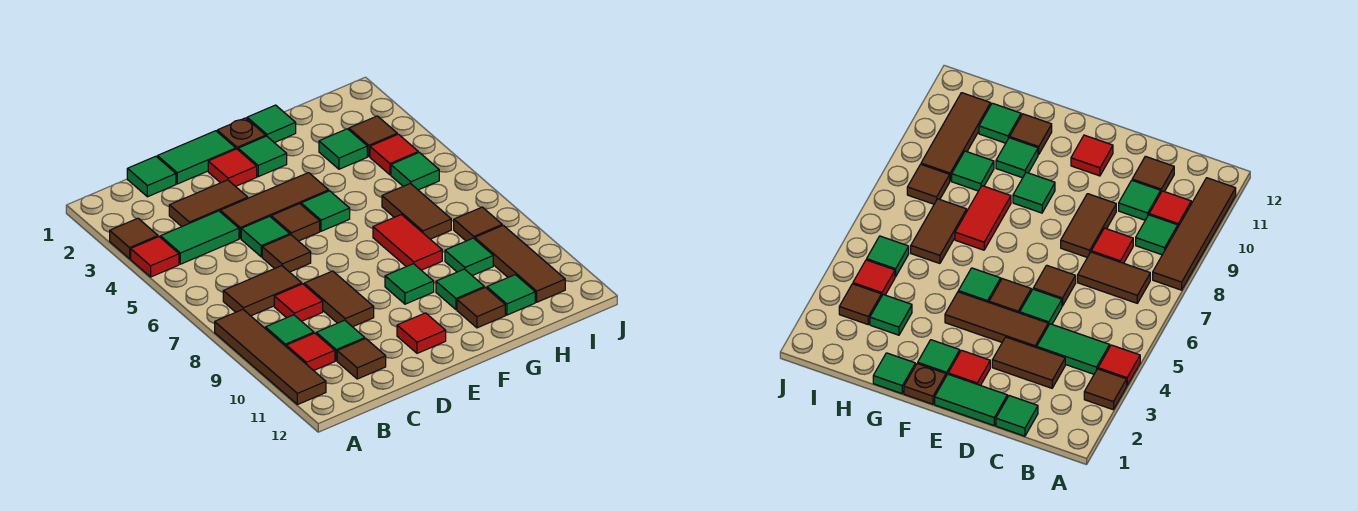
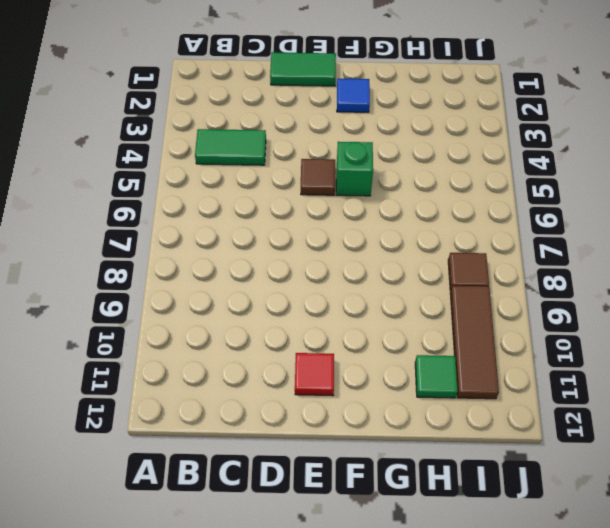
blue 1x1 tile [337,79,370,112] -> green 1x1 tile [238,136,287,177]
green 1x1 brick [336,142,373,196] -> green 1x1 tile [301,191,350,231]
none -> brown 1x1 tile [110,218,158,259]
none -> red 1x1 tile [131,237,179,277]
none -> brown 1x4 tile [215,310,326,405]
none -> brown 1x2 tile [223,266,302,316]

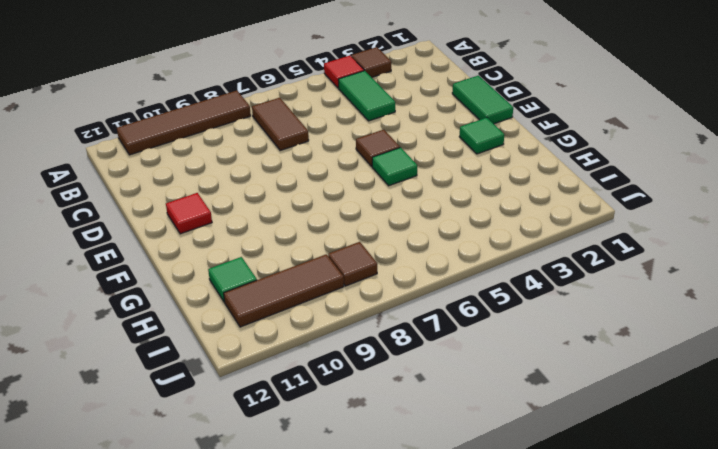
none -> green 1x1 tile [265,315,314,346]
none -> red 1x1 tile [286,333,335,371]
none -> green 1x1 tile [127,156,176,197]
none -> brown 1x2 tile [169,180,248,226]

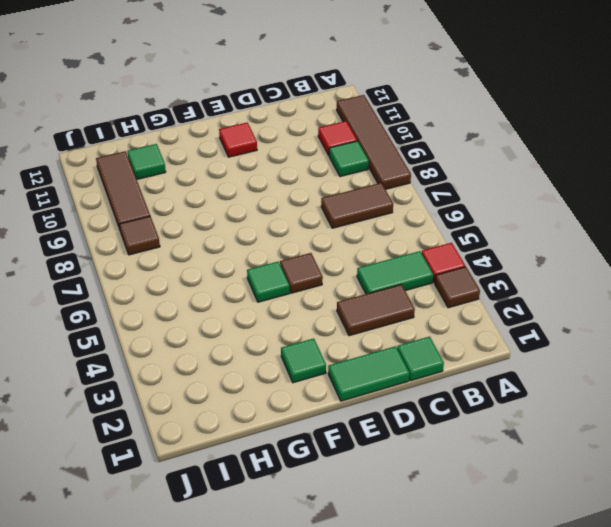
none -> red 1x1 tile [274,284,323,321]
none -> green 1x1 tile [316,320,365,361]
none -> brown 1x1 tile [337,339,386,379]
none -> brown 1x3 tile [220,173,329,239]

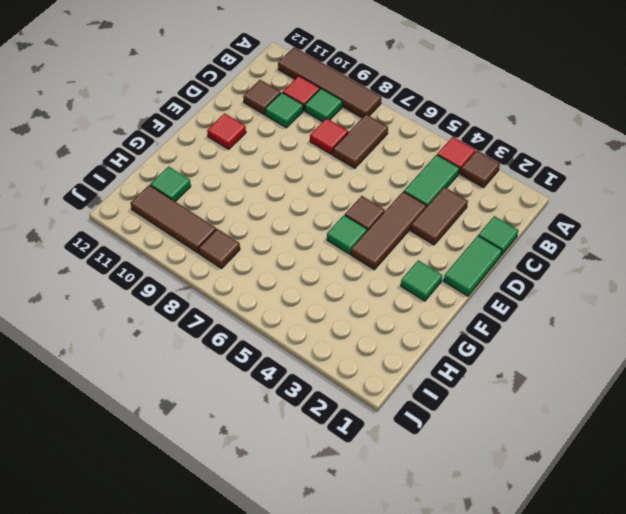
none -> green 1x1 tile [241,216,290,257]
none -> brown 1x1 tile [262,235,311,272]
none -> brown 1x2 tile [304,271,374,327]
none -> red 1x1 tile [208,149,257,186]

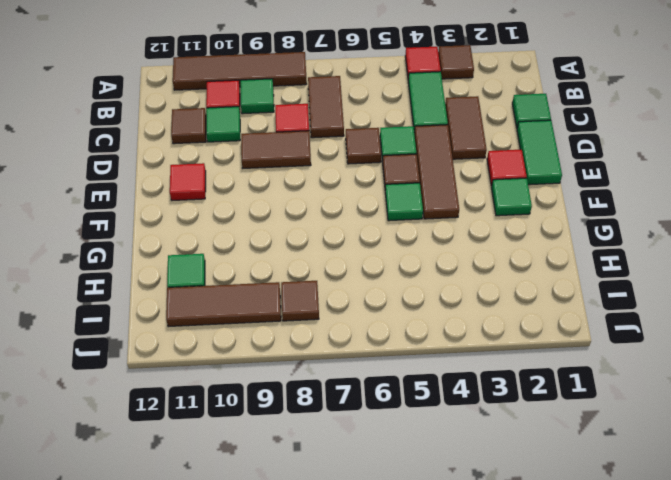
none -> brown 1x1 plate [217,118,266,149]
none -> green 1x1 tile [385,264,434,304]
none -> green 1x1 tile [247,105,296,143]
none -> red 1x2 tile [373,215,442,270]

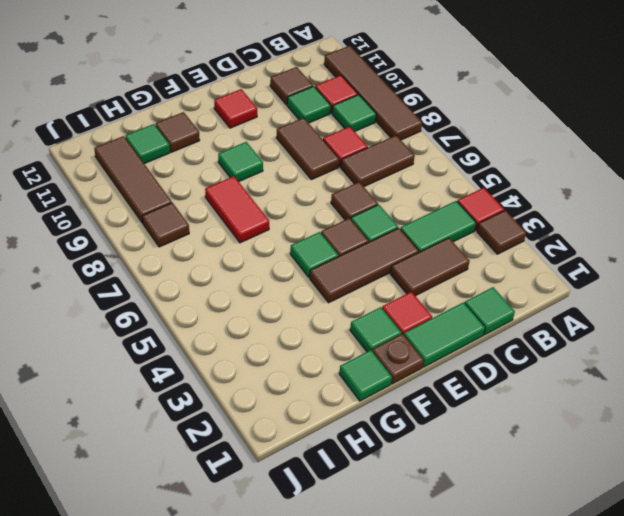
none -> green 1x1 tile [436,269,484,310]
none -> green 1x1 tile [319,129,367,169]
none -> brown 1x2 tile [382,183,451,239]
none -> green 1x1 tile [445,238,493,276]

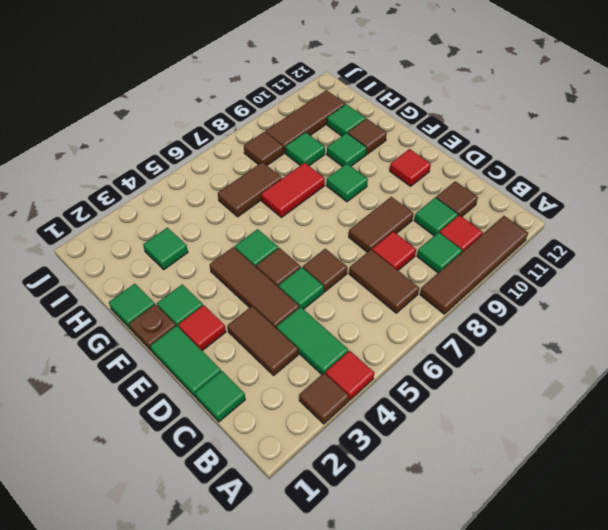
none -> brown 1x1 tile [349,116,397,156]
none -> red 1x1 tile [370,134,418,175]
none -> green 1x1 tile [391,152,439,190]

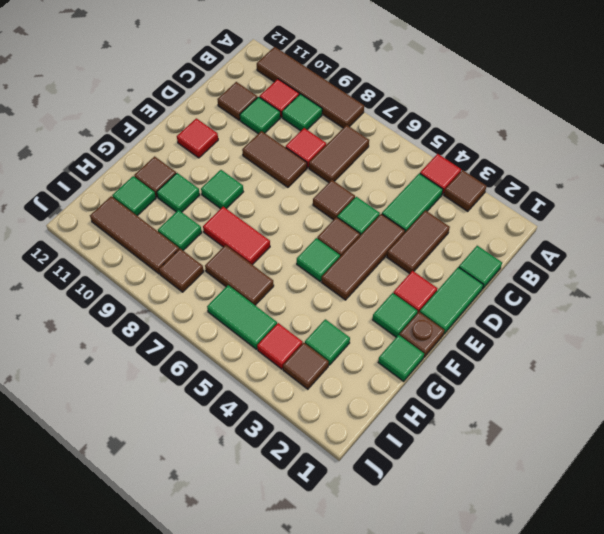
green 1x2 tile [207,285,277,349] -> green 1x1 tile [391,152,439,190]

